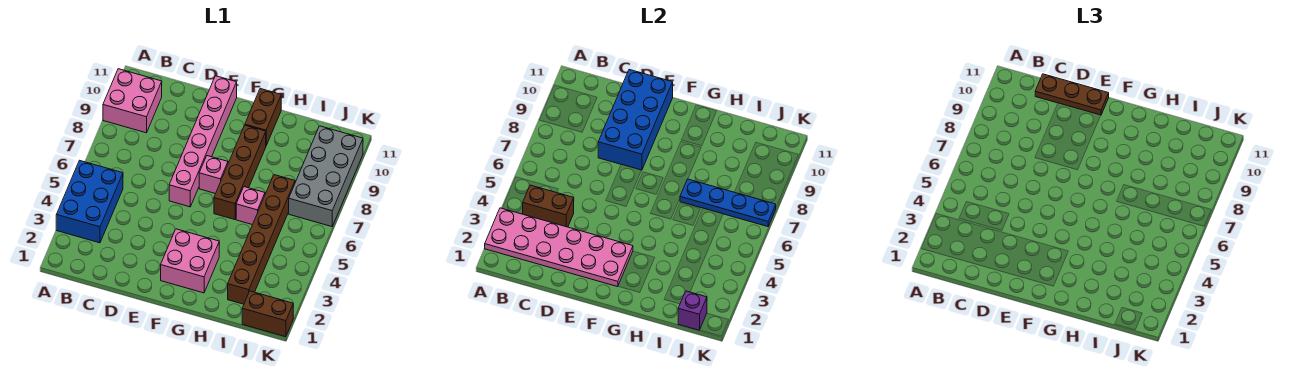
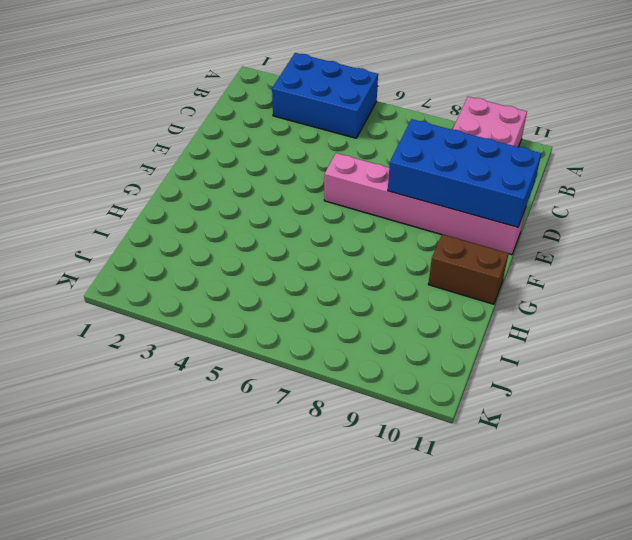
none -> pink 2x2 brick [161,229,219,293]
none -> pink 1x1 brick [199,156,228,194]
none -> brown 1x4 brick [214,125,266,220]

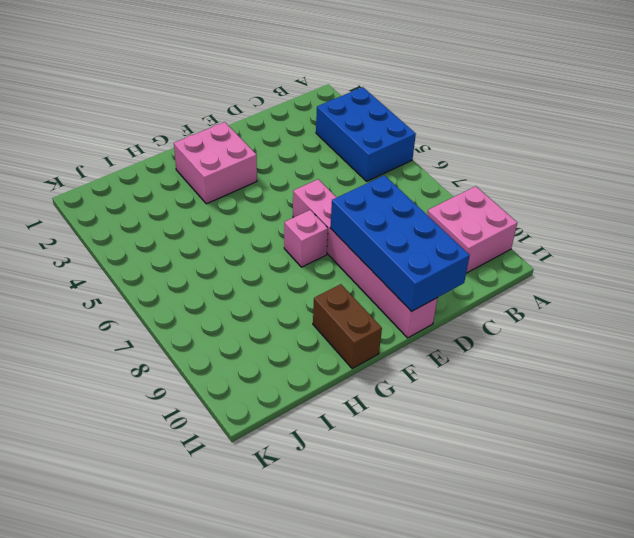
none -> brown 1x4 brick [214,125,266,220]
none -> pink 1x1 brick [236,187,265,225]
none -> brown 1x6 brick [228,175,295,304]

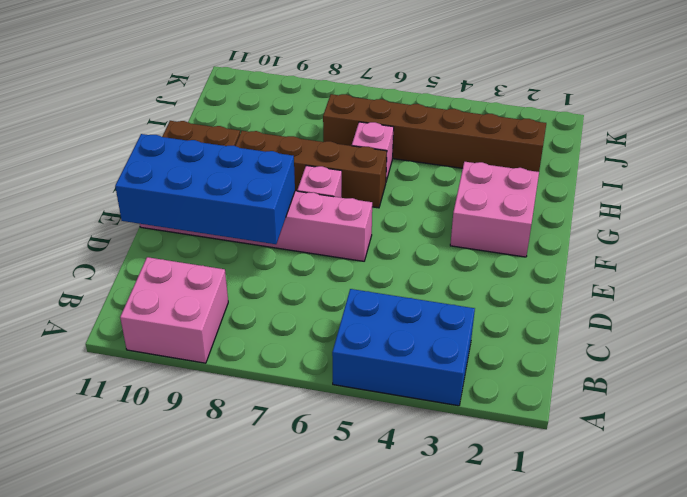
none -> brown 1x2 brick [242,291,293,337]
none -> grey 2x4 brick [289,126,363,227]
none -> pink 2x6 plate [485,208,633,287]

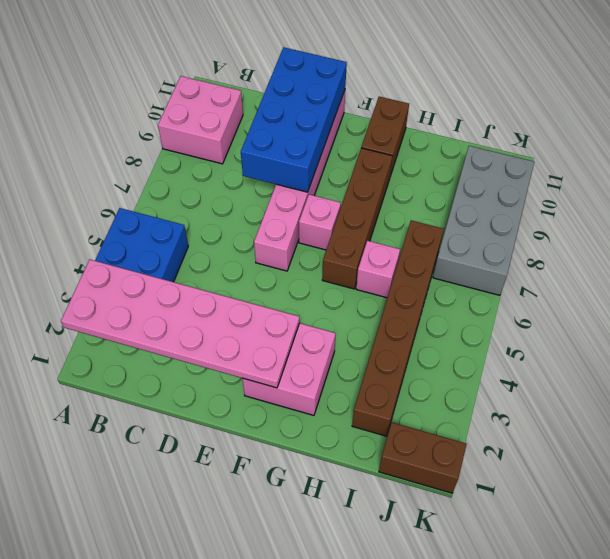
none -> brown 1x2 brick [523,185,574,227]
none -> blue 1x4 plate [680,179,776,227]
none -> purple 1x1 brick [678,291,707,330]

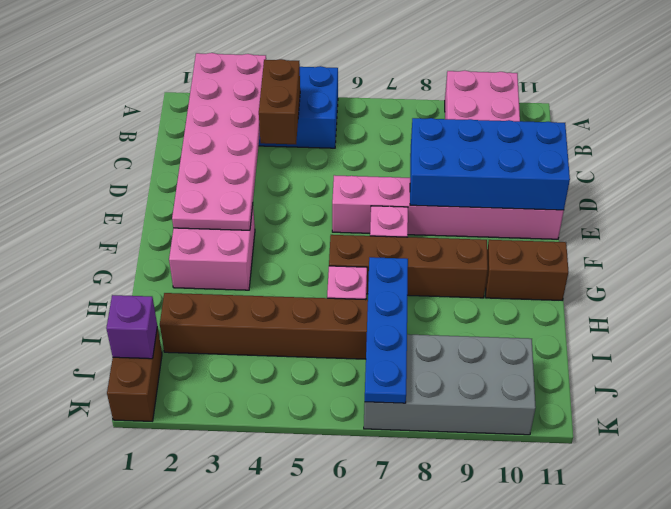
none -> brown 1x3 plate [1035,74,1109,115]

